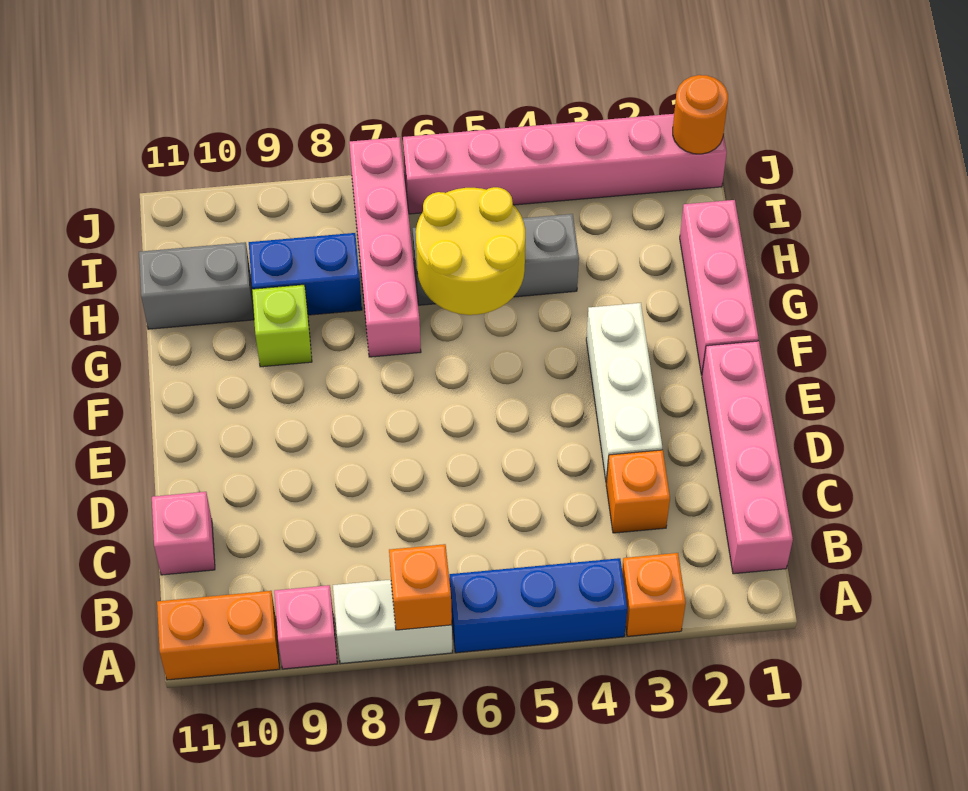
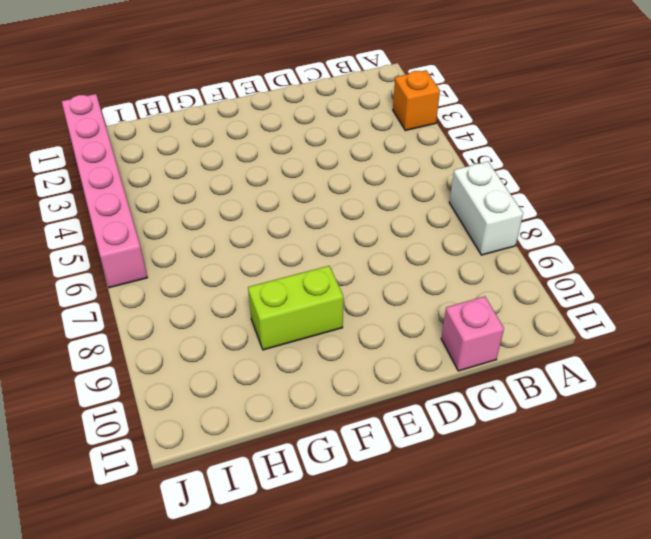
lime 1x2 brick [248,266,343,350] -> lime 1x1 brick [252,285,312,367]
none -> blue 1x3 brick [449,558,627,653]
none -> pink 1x1 brick [274,585,337,669]
none -> orange 1x2 brick [157,591,280,680]

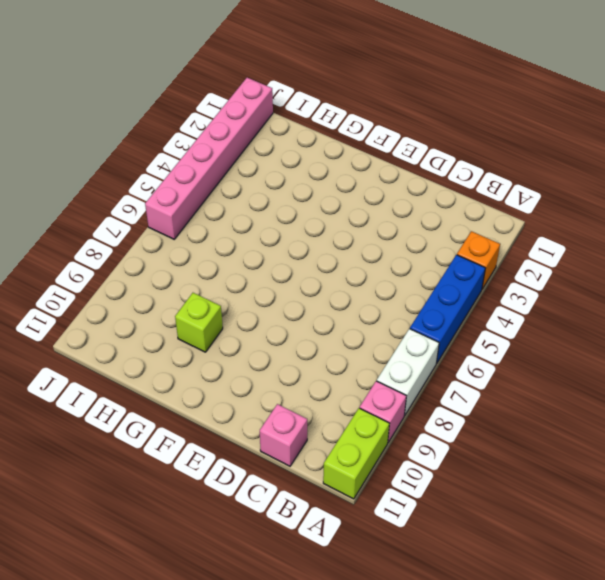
lime 1x2 brick [323,408,389,499] -> orange 1x2 brick [157,591,280,680]
none -> pink 1x4 brick [702,341,793,574]
none -> orange 1x1 brick [606,450,670,533]
none -> white 1x3 brick [586,303,662,483]

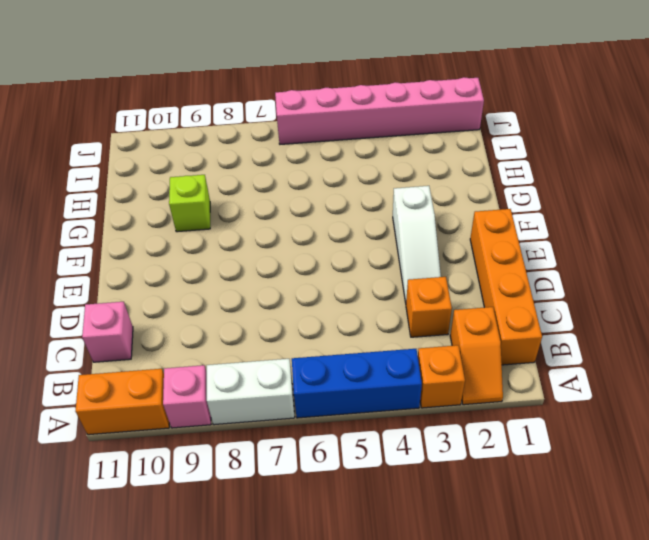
orange 1x2 slope [450,307,503,405] -> none
orange 1x4 brick [470,209,542,365] -> pink 1x4 brick [702,341,793,574]
white 1x3 slope [393,186,441,303] -> white 1x3 brick [586,303,662,483]
none -> pink 1x3 brick [680,200,759,375]
none -> pink 1x4 brick [349,137,421,357]
none -> grey 1x3 brick [413,214,579,305]

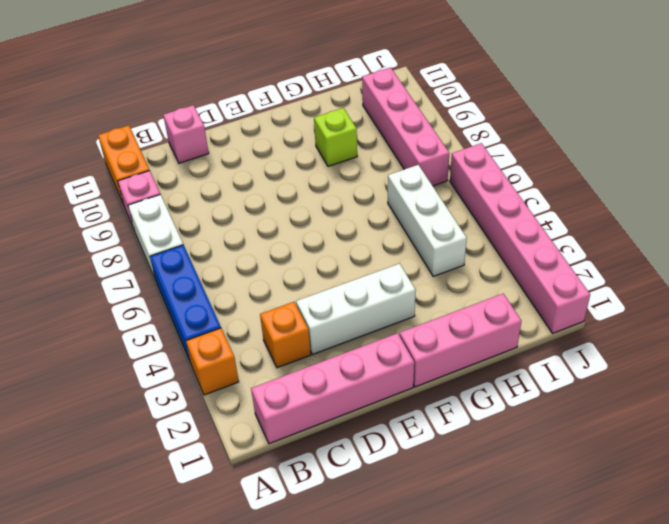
white 1x3 brick [388,165,467,276] -> grey 1x3 brick [413,214,579,305]
pink 1x4 brick [362,68,449,186] -> pink 1x4 brick turned to [349,137,421,357]
none -> blue 1x2 brick [249,233,362,315]
none -> grey 1x2 brick [139,242,254,329]
none -> orange 1x1 brick [389,544,452,630]

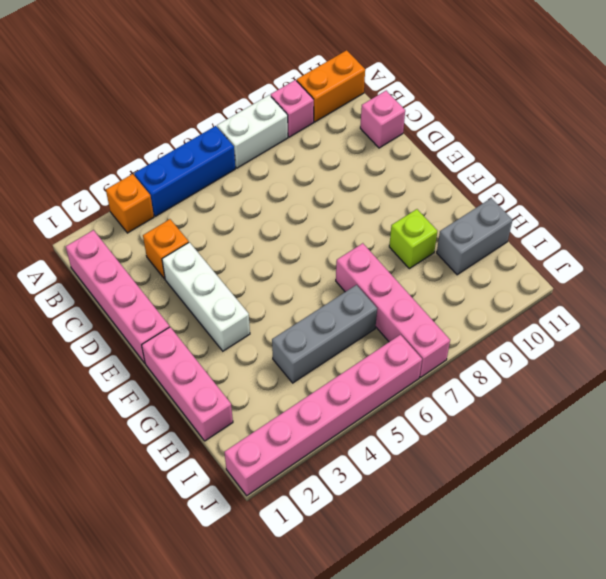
none -> blue 1x2 brick [249,233,362,315]
none -> orange 1x1 brick [389,544,452,630]
none -> yellow 2x2 round brick [416,187,525,315]

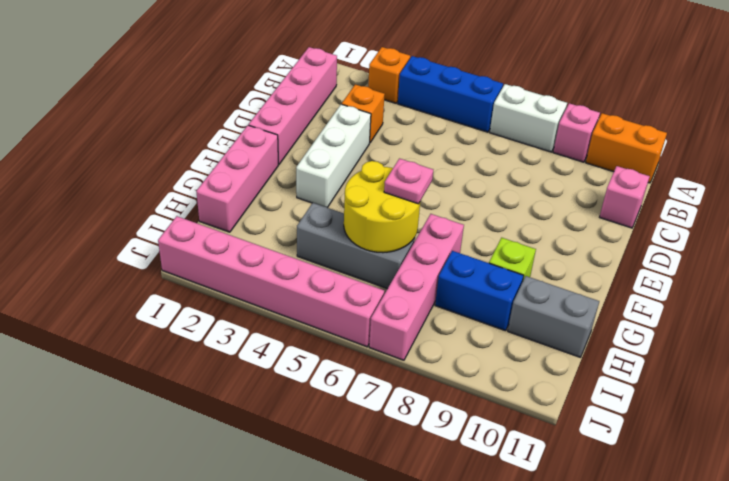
pink 1x1 plate [384,159,433,204] -> none
none -> orange 1x1 brick [389,544,452,630]
none -> orange 1x1 round brick [673,75,728,154]

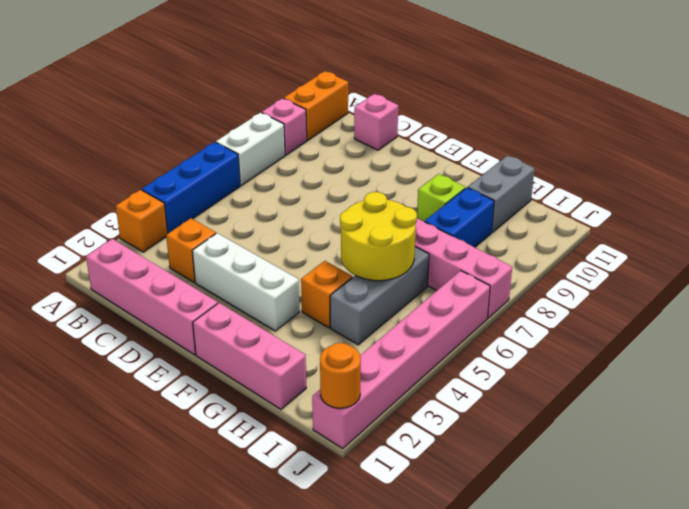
orange 1x1 brick [301,261,352,328] -> orange 1x1 brick moved to [389,544,452,630]

